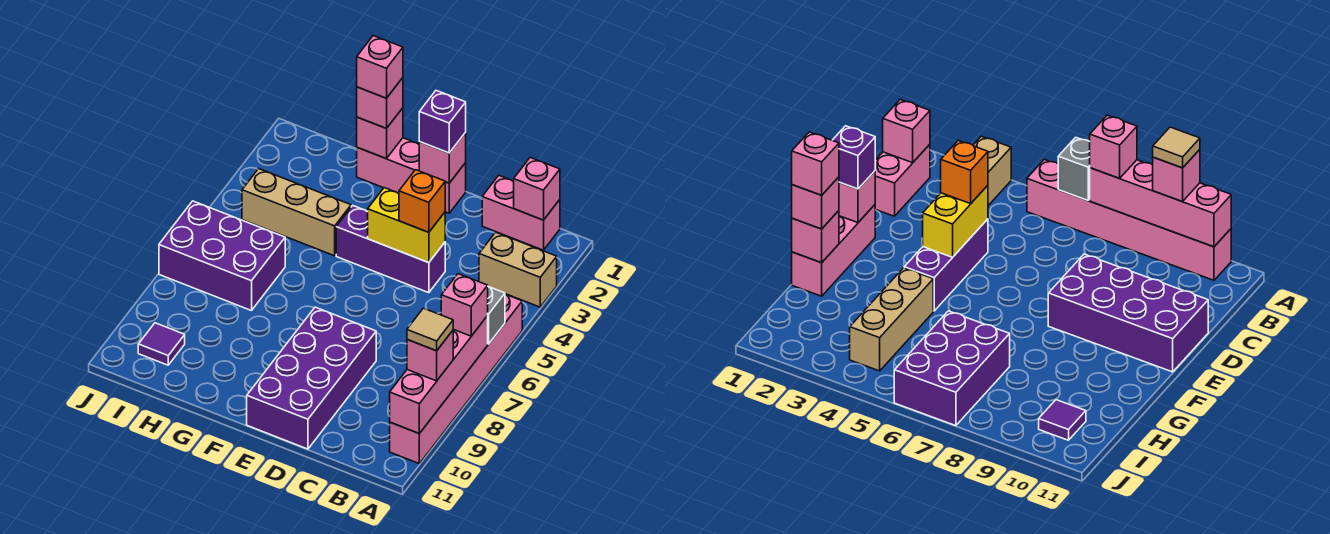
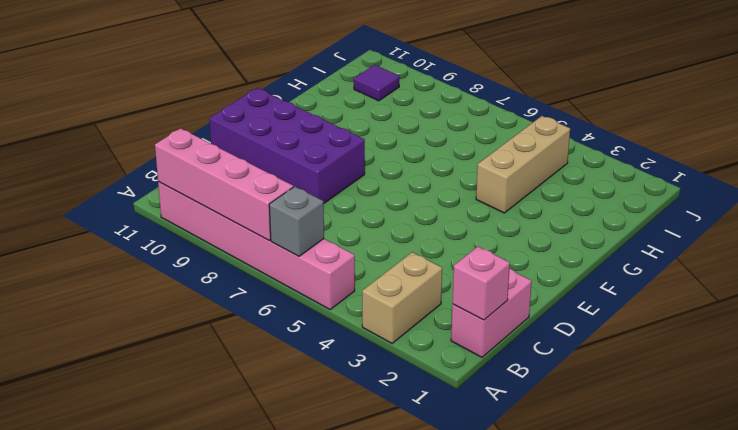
none -> purple 1x3 brick [336,206,445,293]
none -> pink 1x3 brick [357,138,466,213]
none -> purple 2x3 brick [159,201,285,311]

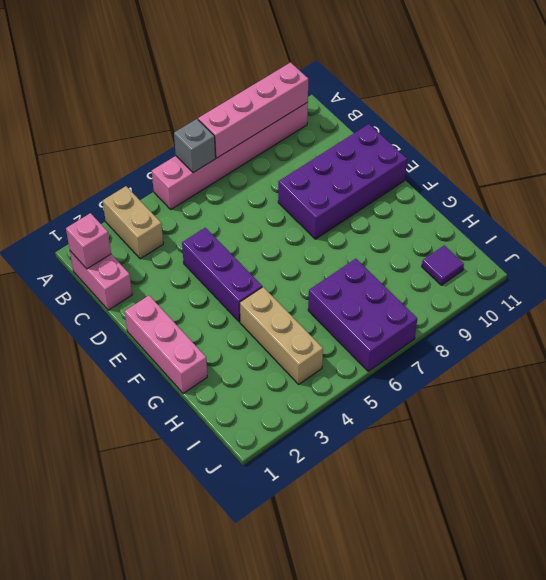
none -> yellow 1x2 brick [368,188,445,263]
none -> pink 1x1 brick [419,133,466,183]
none -> pink 1x1 brick [357,108,403,159]

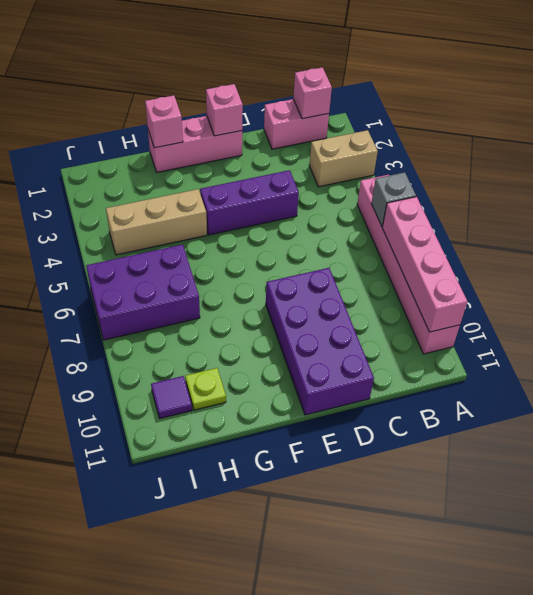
lime 1x1 plate [185,368,226,410] -> none
none -> yellow 1x2 brick [368,188,445,263]
none -> pink 1x1 brick [441,274,488,336]
none -> pink 1x1 brick [407,331,453,381]

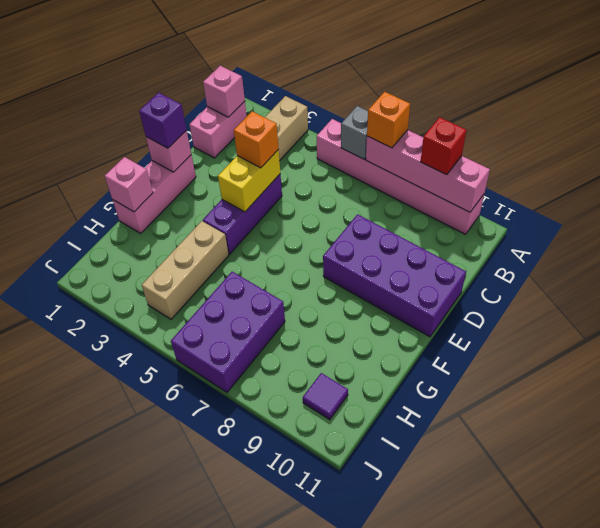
orange 1x1 brick [367,92,410,148] -> pink 1x1 brick [441,274,488,336]
red 1x1 brick [420,117,466,175] -> pink 1x1 brick [407,331,453,381]
none -> pink 1x1 brick [357,78,403,129]
none -> tan 1x1 tile [407,308,453,351]
none -> pink 1x1 brick [357,36,403,98]

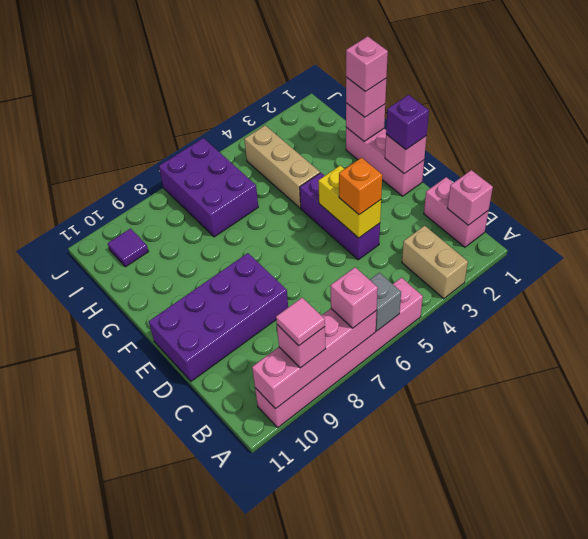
pink 1x1 tile [276,298,325,345] -> tan 1x1 tile [407,308,453,351]

